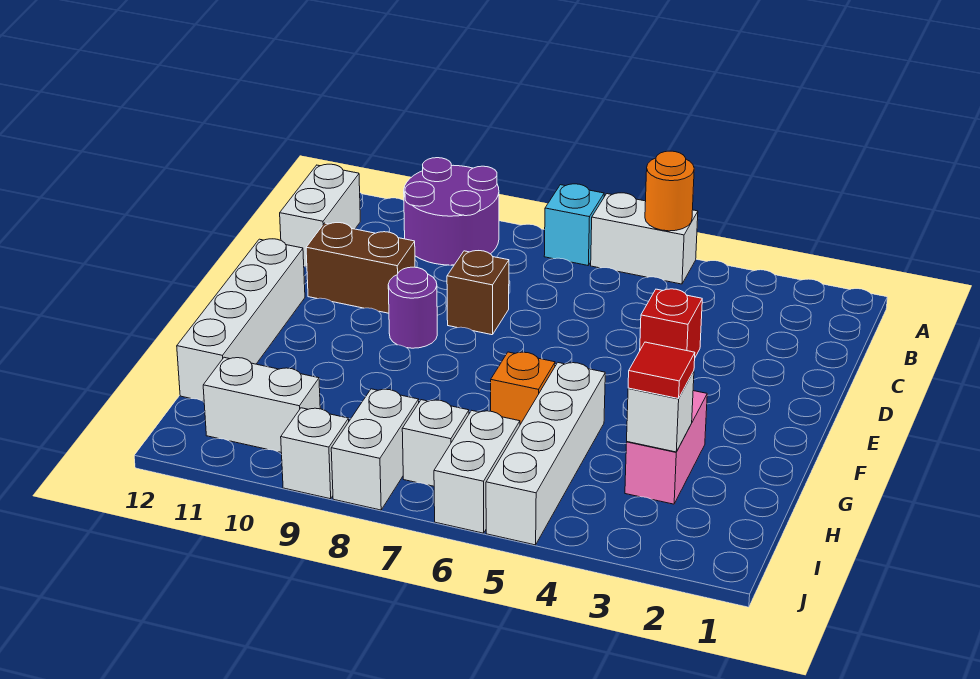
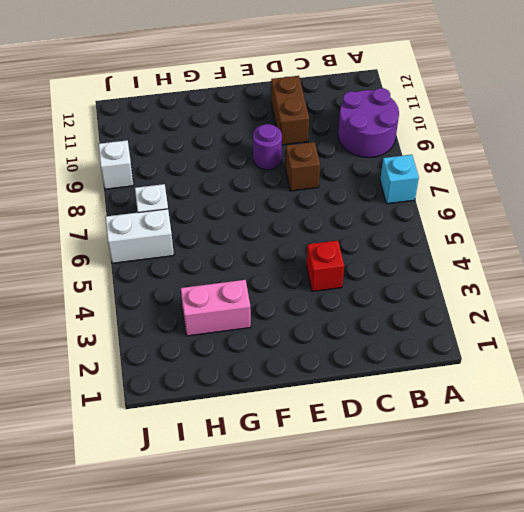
none -> white 1x2 brick [591,193,698,284]
none -> white 1x2 brick [280,164,360,267]
none -> white 1x4 brick [177,239,305,401]

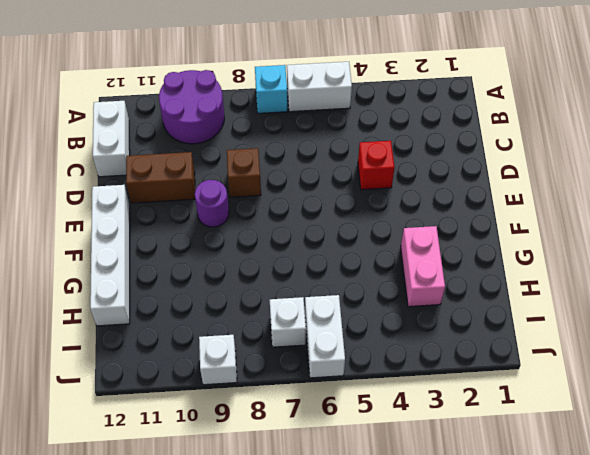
none -> white 1x4 brick [486,363,605,545]
none -> orange 1x1 brick [491,352,555,424]
none -> white 1x2 brick [331,389,419,510]

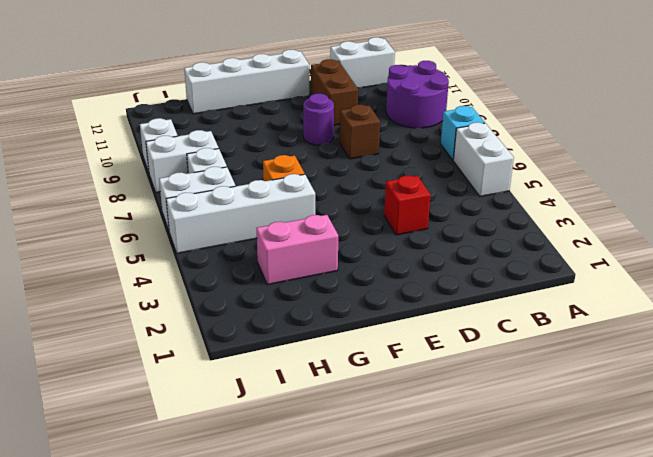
none -> white 1x2 brick [203,357,320,452]
none -> orange 1x1 round brick [645,151,694,231]
none -> white 1x1 brick [627,371,694,452]

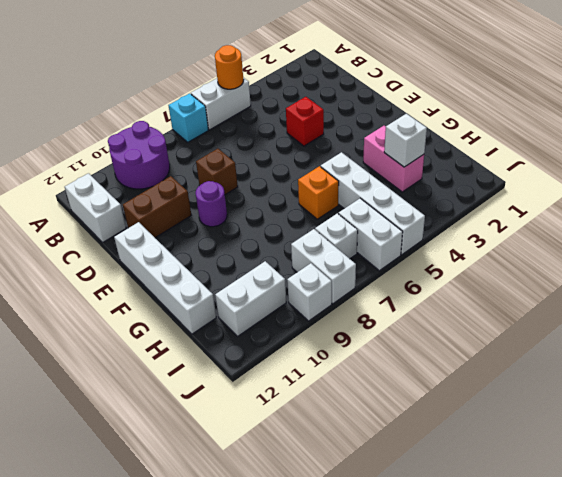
none -> red 1x1 tile [628,342,695,399]

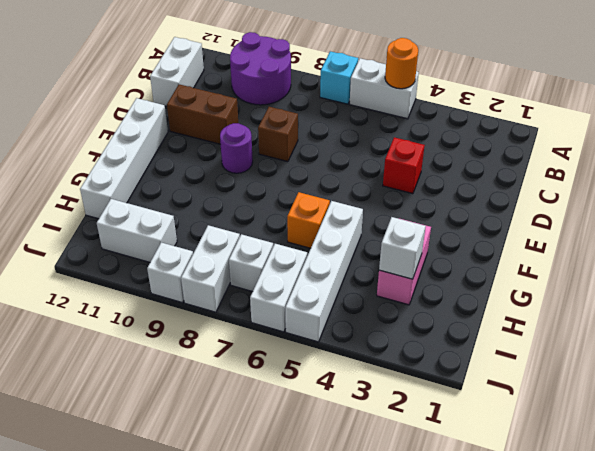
none -> red 1x1 tile [628,342,695,399]

